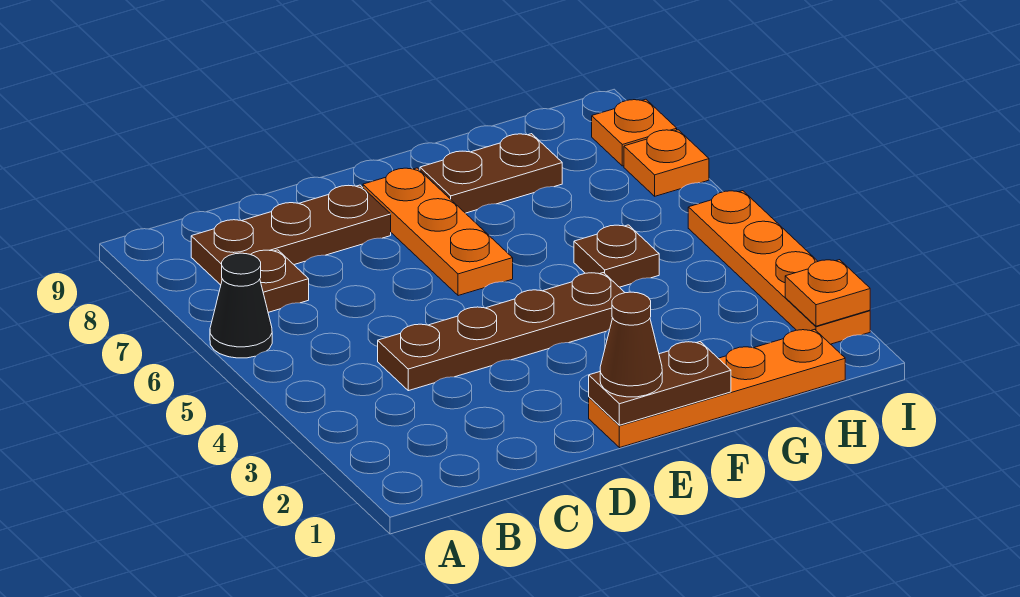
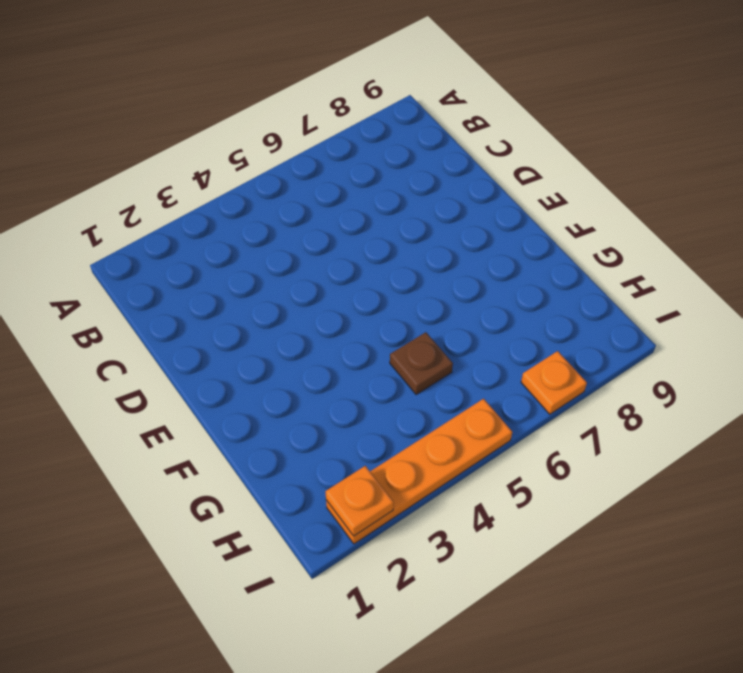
none -> black 1x1 cone [210,253,272,358]
none -> brown 1x1 plate [251,250,309,312]
none -> brown 1x3 plate [191,185,391,285]

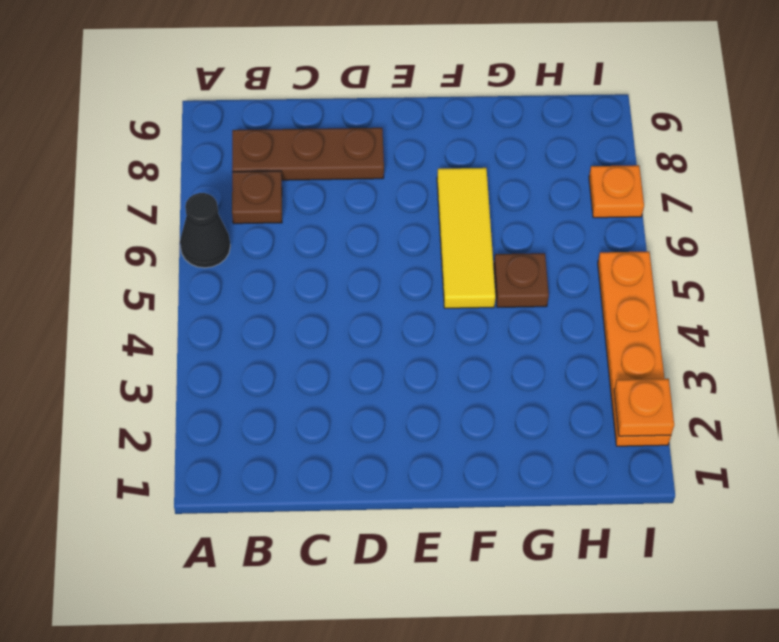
yellow 1x3 tile [437,168,496,308] -> none
none -> brown 1x4 plate [378,273,625,391]
none -> orange 1x4 plate [589,329,845,448]
none -> orange 1x3 plate [363,168,513,296]

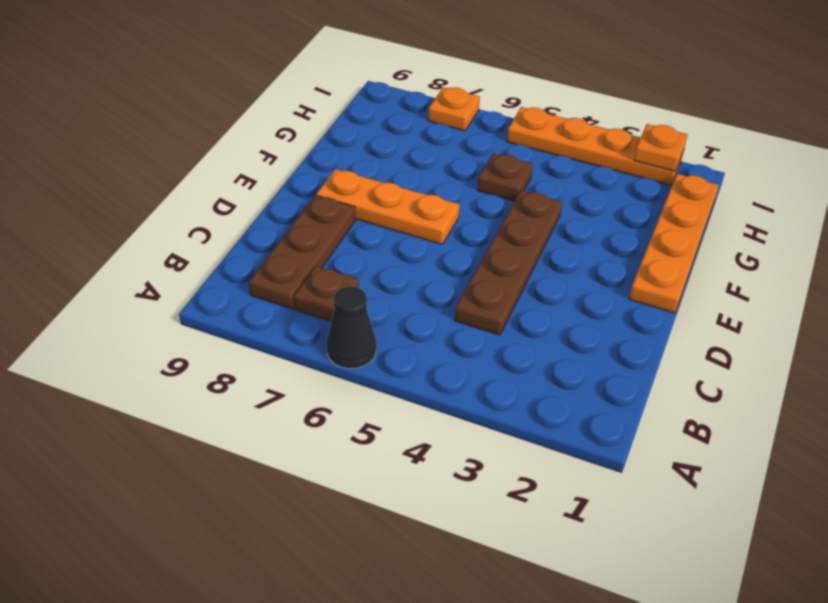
none -> brown 1x2 plate [420,134,562,213]
none -> orange 1x1 plate [592,99,677,166]
none -> brown 1x2 plate [589,342,731,425]

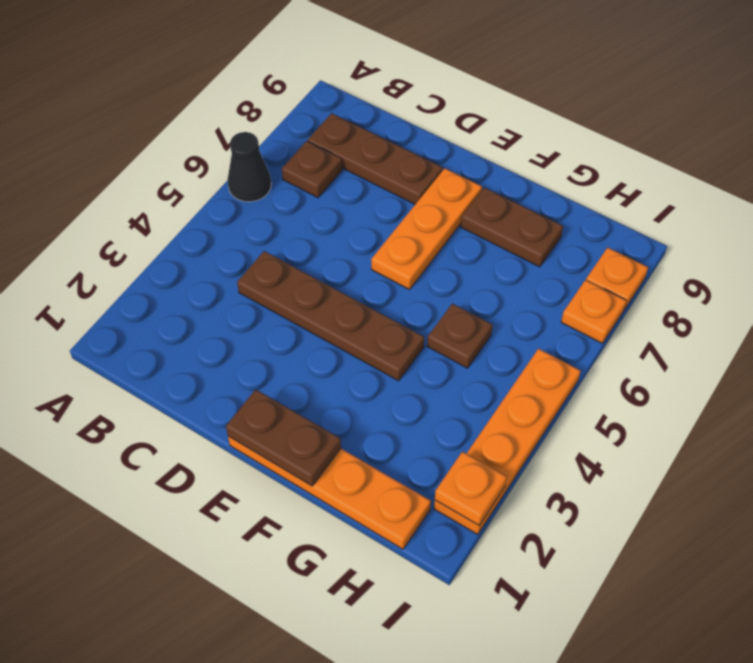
none -> brown 1x1 cone [600,292,662,397]

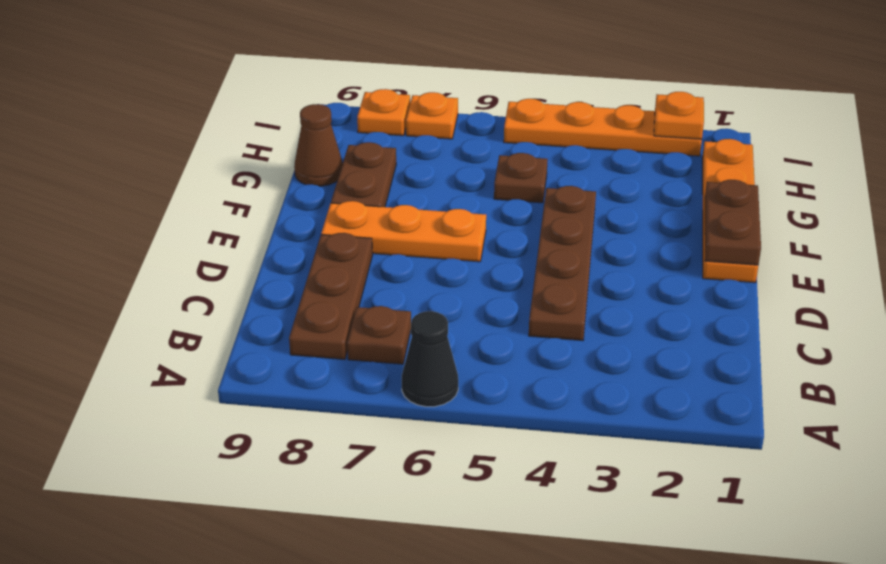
brown 1x1 cone [294,104,343,186] -> brown 1x1 cone moved to [600,292,662,397]

